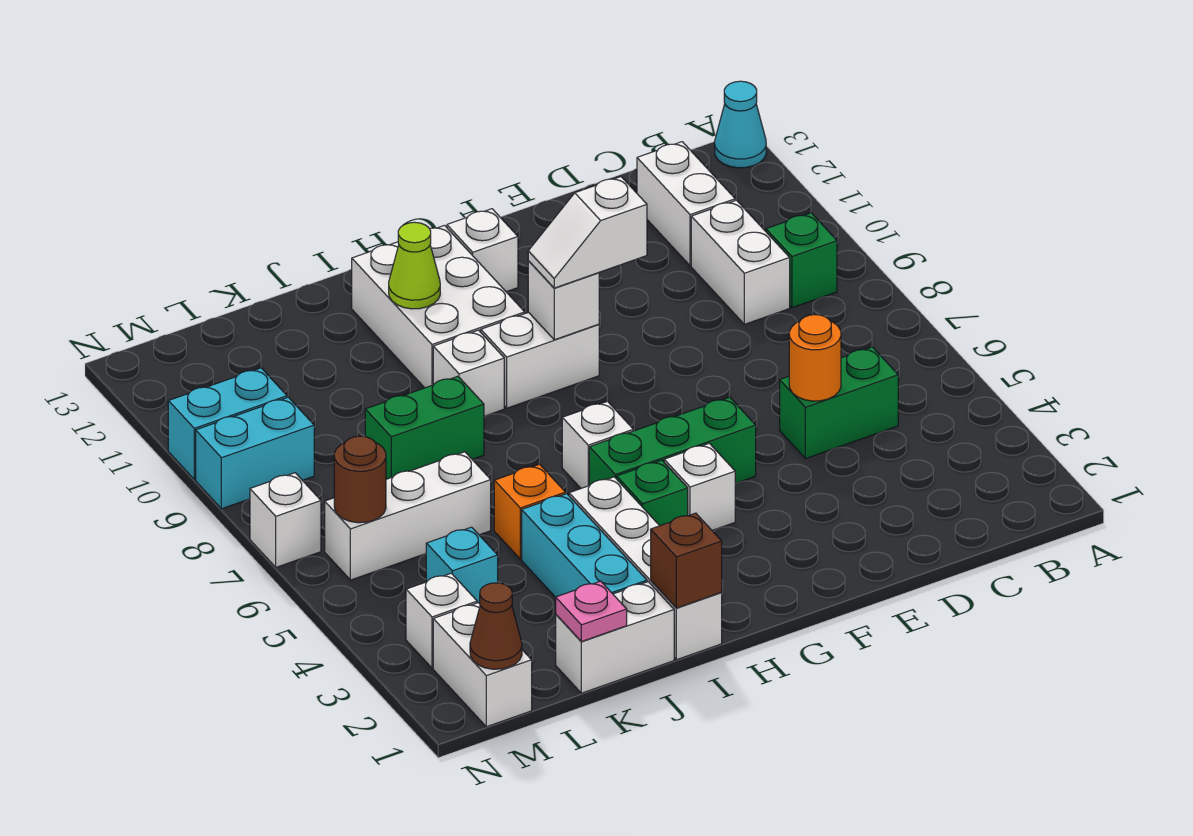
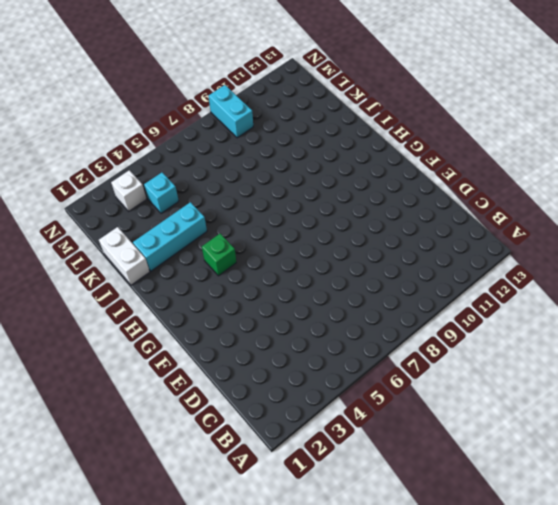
none -> cyan 1x1 cone [715,81,766,168]
none -> green 1x1 brick [766,213,837,308]
none -> green 1x2 brick [780,347,898,459]
none -> white 1x2 brick [691,200,790,324]

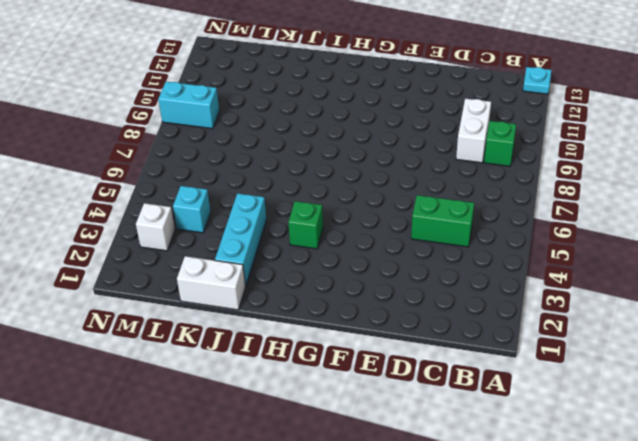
cyan 1x1 plate [523,67,551,94] -> cyan 1x1 cone [715,81,766,168]
none -> white 1x2 brick [637,142,735,266]
none -> green 1x3 brick [589,397,756,486]
none -> white 1x1 brick [664,443,735,530]
none -> white 1x2 brick [481,312,599,408]

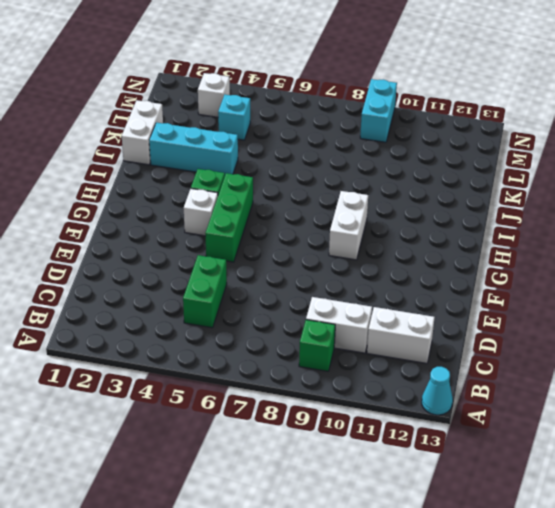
none -> white 1x1 brick [447,209,518,292]
none -> white 1x1 brick [562,401,633,488]
none -> white 2x3 brick [352,225,525,388]
none -> white 1x4 brick [569,477,722,660]

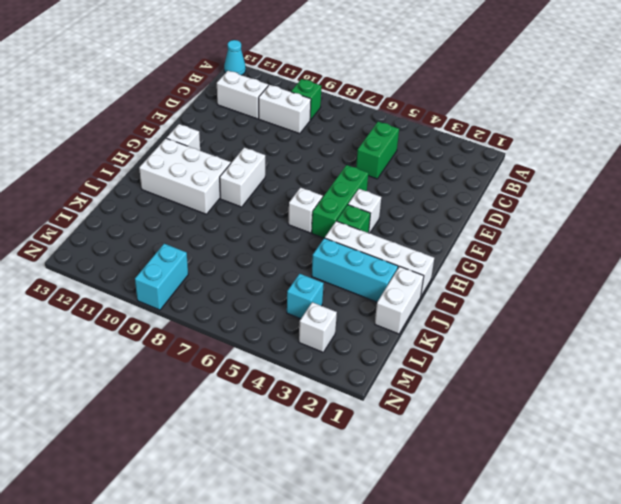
none -> white 1x1 brick [433,330,504,416]
none -> orange 1x1 brick [494,464,566,559]
none -> green 1x2 brick [365,376,484,479]
none -> white 1x3 brick [325,452,491,580]

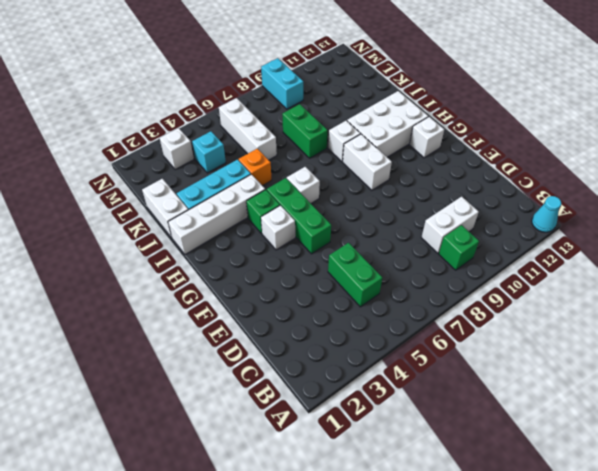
none -> white 1x2 brick [637,142,735,266]
none -> white 1x2 brick [433,603,532,727]
none -> cyan 1x2 brick [168,368,287,479]
none -> white 1x1 brick [250,473,321,567]

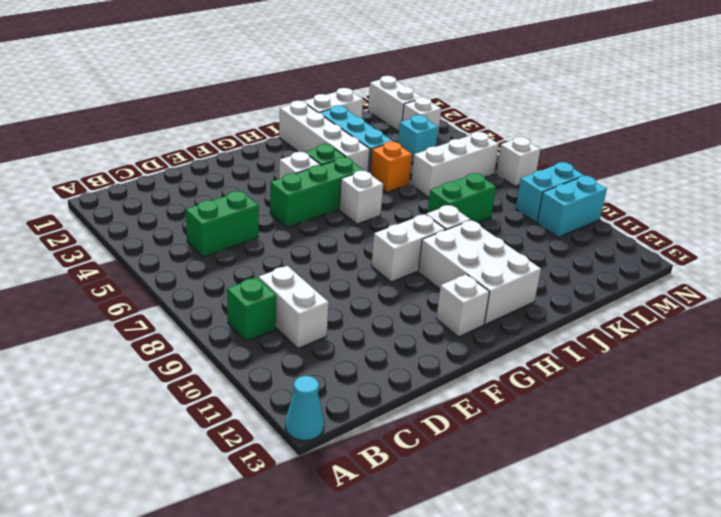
none -> white 1x2 brick [637,142,735,266]
none -> orange 1x1 round brick [789,315,841,401]
none -> white 1x1 brick [528,261,599,340]
none -> brown 1x1 brick [651,513,722,608]

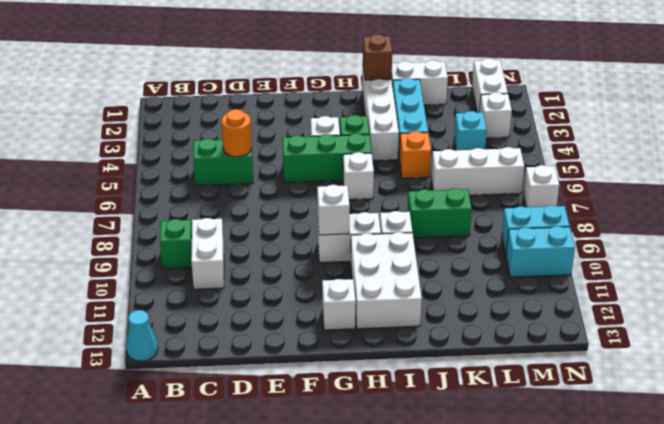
none -> white 1x2 brick [637,142,735,266]
none -> lime 1x1 cone [389,222,440,309]
none -> pink 1x1 plate [556,581,627,642]
none -> brown 1x1 cone [470,583,522,669]

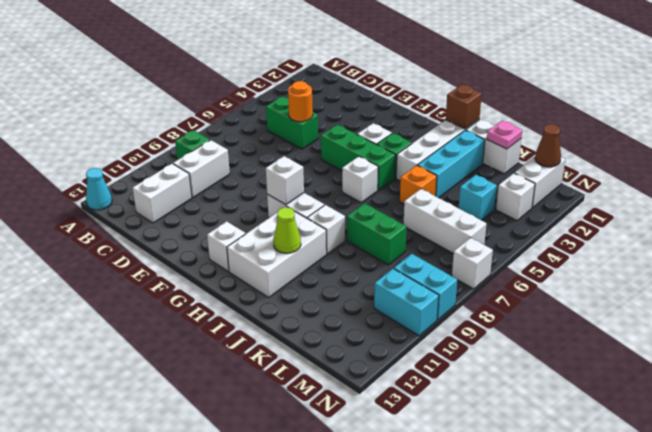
none -> brown 1x1 round brick [334,436,386,523]
none -> white 1x2 slope [528,177,647,288]

